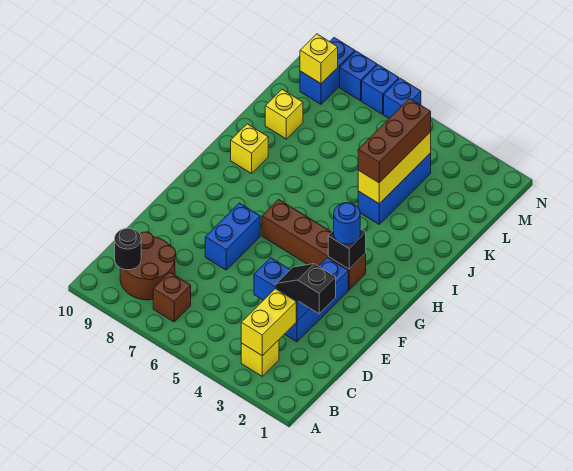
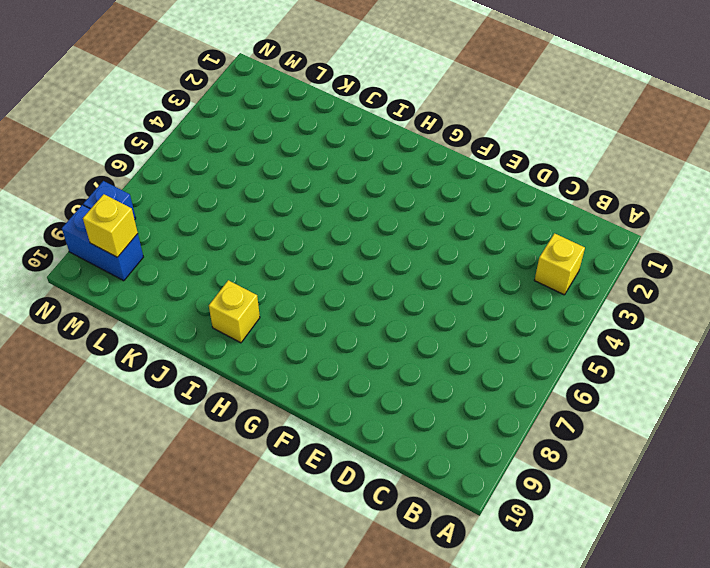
none -> brown 1x1 brick [153,272,191,322]
none -> brown 2x2 round brick [120,232,176,300]
none -> blue 1x3 brick [285,258,348,342]

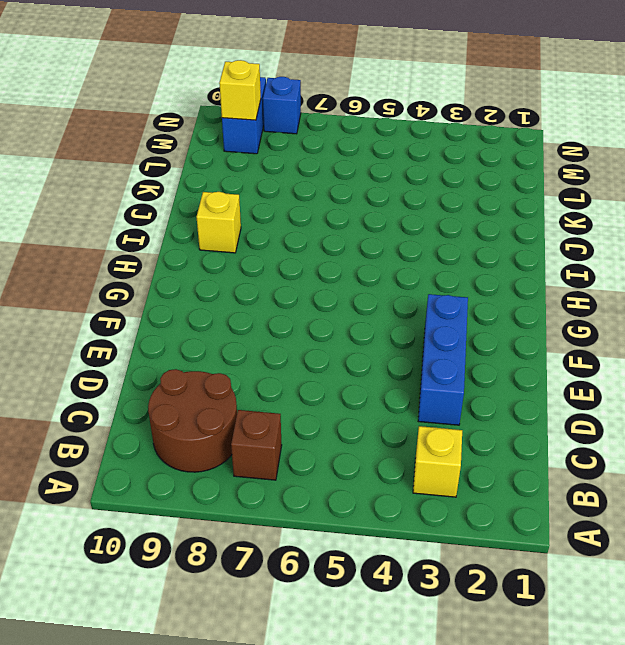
none -> blue 1x2 brick [205,203,260,270]
none -> brown 1x4 brick [262,199,366,290]
none -> blue 1x3 brick [358,153,431,224]

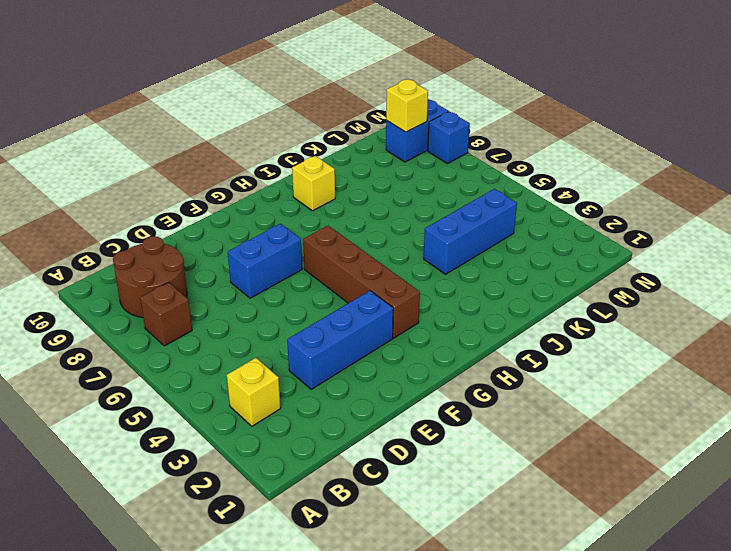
none -> yellow 1x1 brick [265,90,303,139]
none -> blue 1x1 brick [384,78,421,118]
none -> blue 1x1 brick [362,65,399,114]

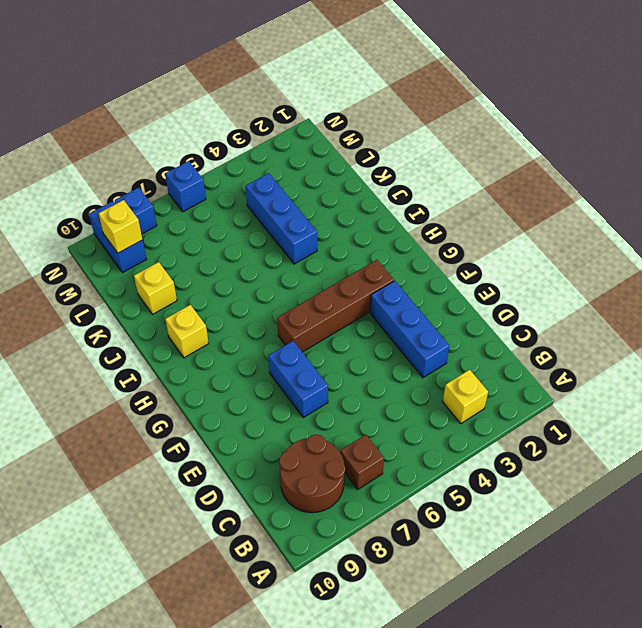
none -> blue 1x1 brick [362,65,399,114]
none -> yellow 1x2 brick [241,289,296,356]
none -> black 1x1 round brick [115,228,141,270]

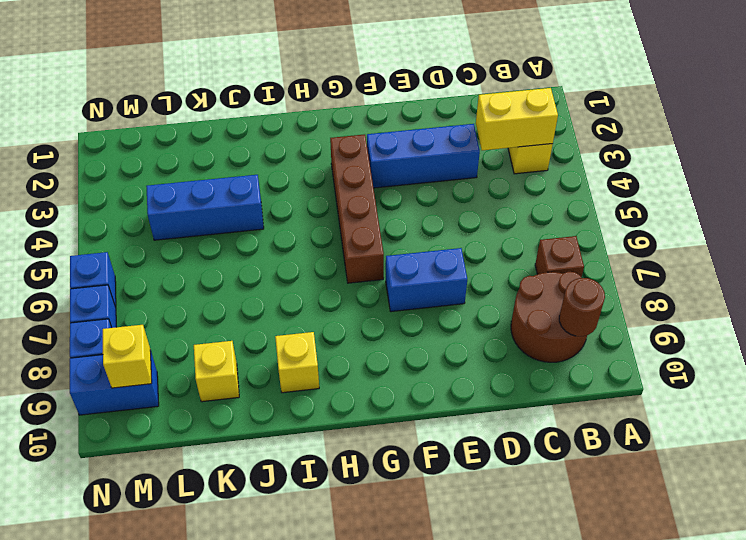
brown 1x1 round brick [559,278,605,336] -> black 1x1 round brick [115,228,141,270]
none -> blue 1x2 brick [254,258,310,321]
none -> black 1x1 brick [328,229,366,269]
none -> yellow 1x3 brick [358,132,431,204]

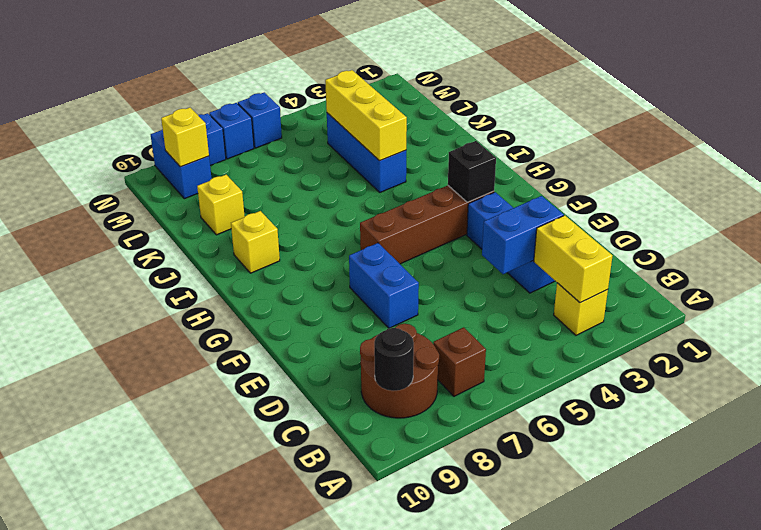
none -> black 1x2 slope [276,264,336,314]
none -> blue 1x1 round brick [334,203,360,244]
none -> brown 1x3 brick [358,98,431,183]

